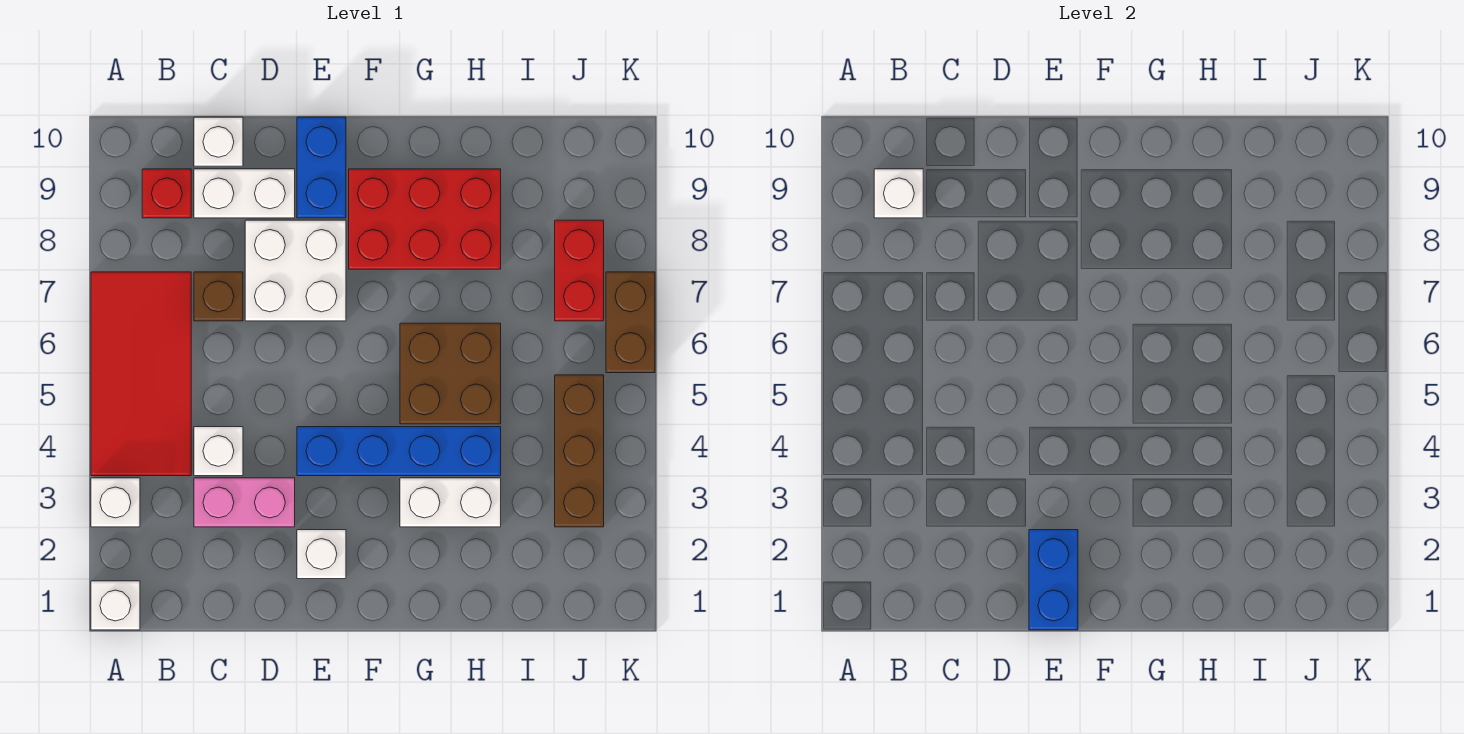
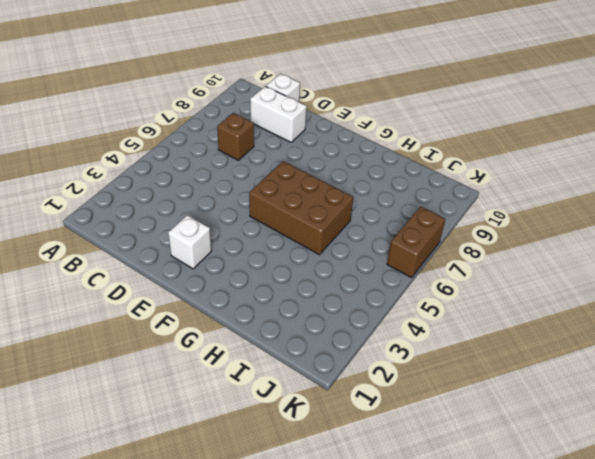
brown 2x3 brick [249,161,353,255] -> brown 2x2 brick [400,323,501,424]
none -> white 1x1 brick [91,581,140,630]
none -> white 1x1 brick [91,478,140,527]
none -> red 2x4 tile [91,272,191,476]

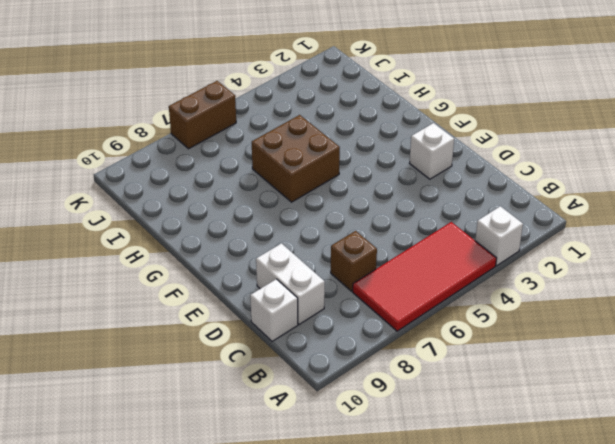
none -> white 1x1 brick [91,581,140,630]
none -> red 1x1 brick [142,169,191,218]
none -> pink 1x2 brick [194,478,295,527]

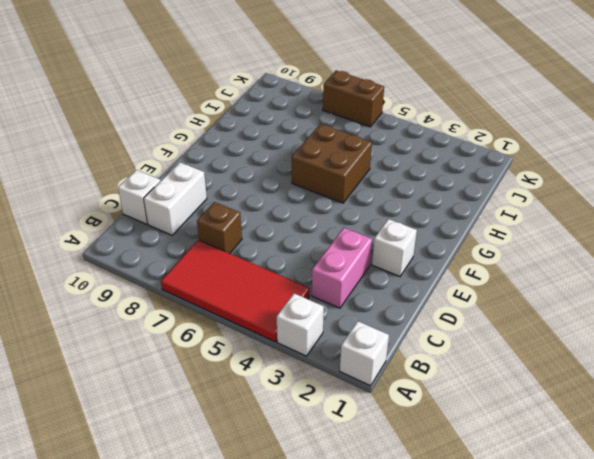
none -> red 1x1 brick [142,169,191,218]
none -> white 1x1 brick [194,427,243,476]
none -> white 2x2 brick [245,220,346,321]

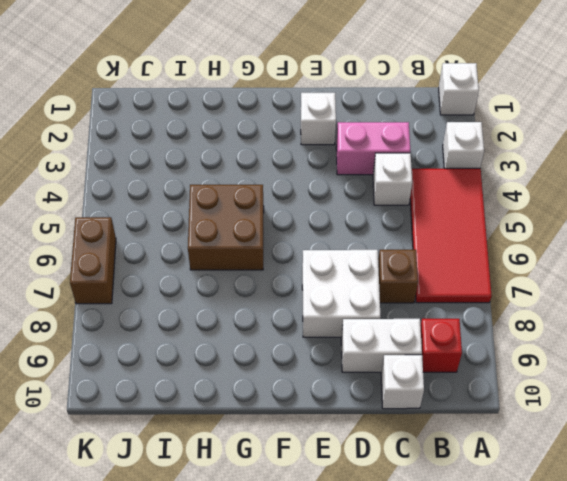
none -> blue 1x4 brick [297,427,501,476]
none -> blue 1x2 brick [297,117,346,218]
none -> red 2x3 brick [349,169,501,269]

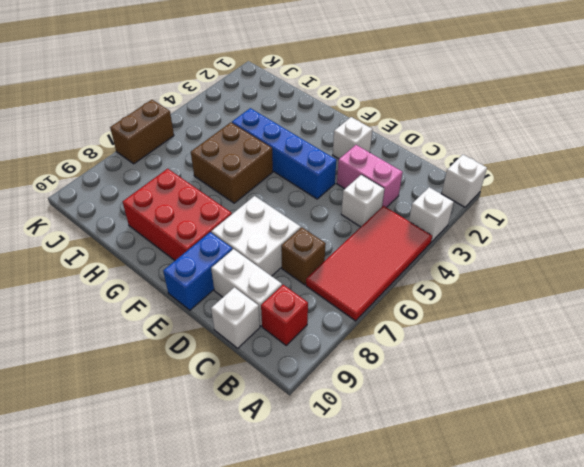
none -> white 1x2 brick [400,478,501,527]
none -> brown 1x3 brick [555,375,604,527]
none -> red 1x2 brick [555,220,604,321]

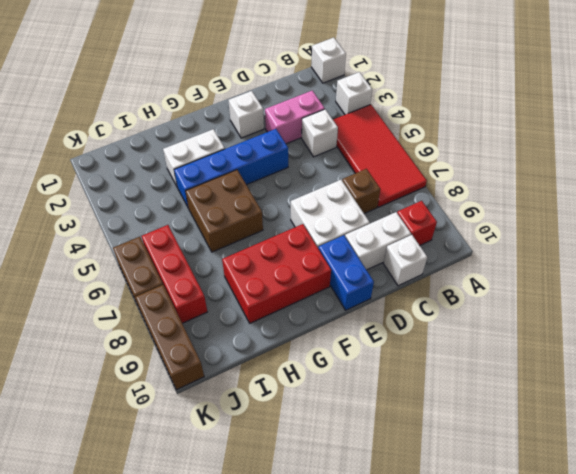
red 1x3 brick [142,225,207,323] -> red 1x2 brick [555,220,604,321]
brown 1x3 brick [135,285,204,390] -> brown 1x3 brick moved to [555,375,604,527]
none -> white 1x1 brick [874,169,923,218]
none -> blue 1x2 brick [1029,530,1078,630]

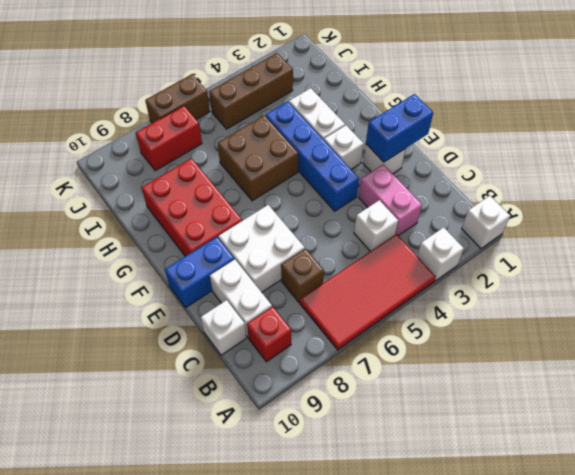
white 1x1 brick [324,125,364,169] -> white 1x1 brick moved to [874,169,923,218]

